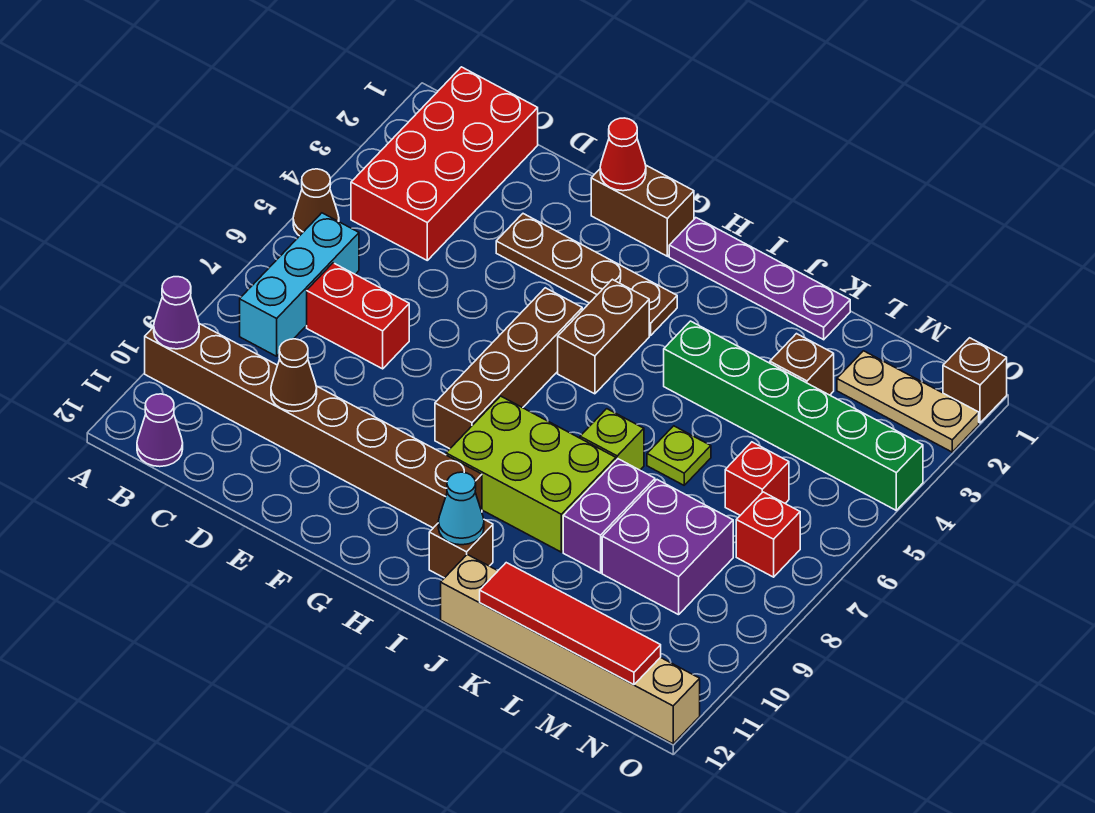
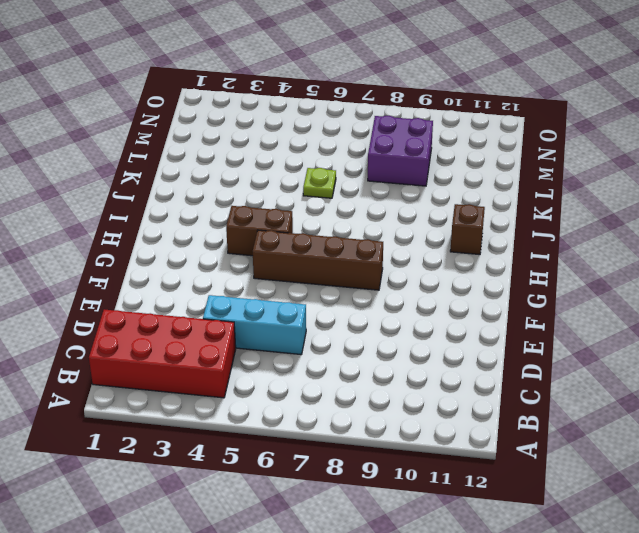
cyan 1x3 brick [203,295,306,355] -> cyan 1x3 brick moved to [240,213,359,356]
none -> brown 1x1 cone [293,169,339,236]
none -> brown 1x8 brick [145,324,482,528]
none -> purple 1x1 cone [137,394,183,467]

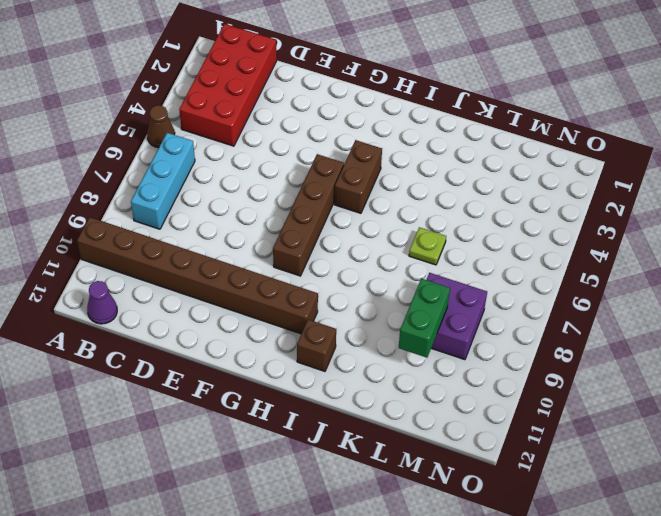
green 1x2 brick [399,278,450,358] -> none
none -> red 1x2 brick [307,263,409,369]
none -> brown 1x4 plate [496,214,677,335]
none -> brown 1x2 brick [591,165,694,256]

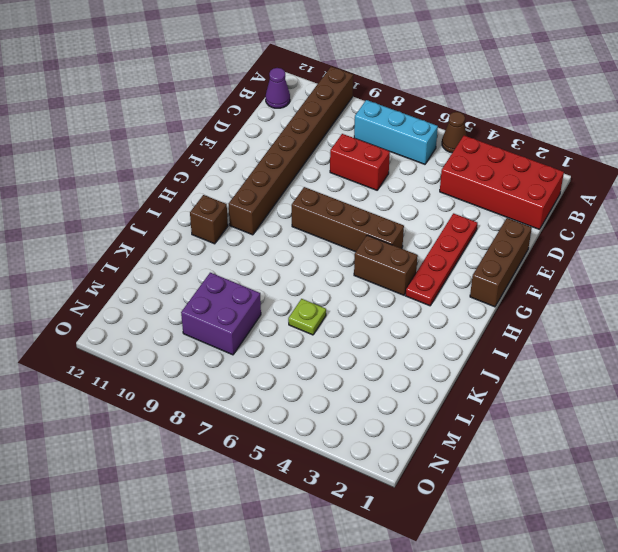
red 1x2 brick [330,134,390,190] -> red 1x2 brick turned to [307,263,409,369]
brown 1x3 brick [470,218,532,307] -> brown 1x2 brick [591,165,694,256]
red 1x4 plate [405,213,478,306] -> brown 1x4 plate [496,214,677,335]
none -> purple 1x4 plate [669,218,850,340]
none -> lime 2x3 brick [446,396,616,552]
none -> green 1x6 brick [664,321,923,510]

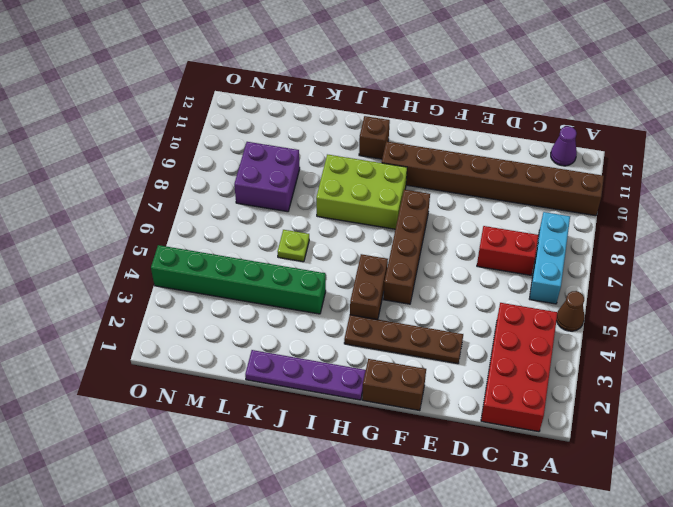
none -> lime 1x1 brick [580,409,644,470]
none -> tan 1x6 brick [441,555,700,744]
none -> purple 1x2 brick [563,459,655,573]

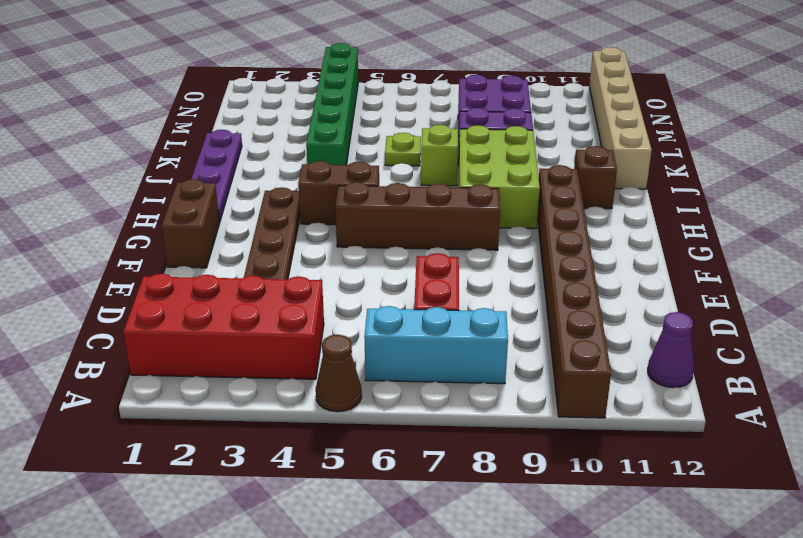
none -> brown 1x1 brick [770,334,834,395]
none -> tan 1x3 plate [837,351,979,452]
none -> red 1x1 brick [725,442,789,515]

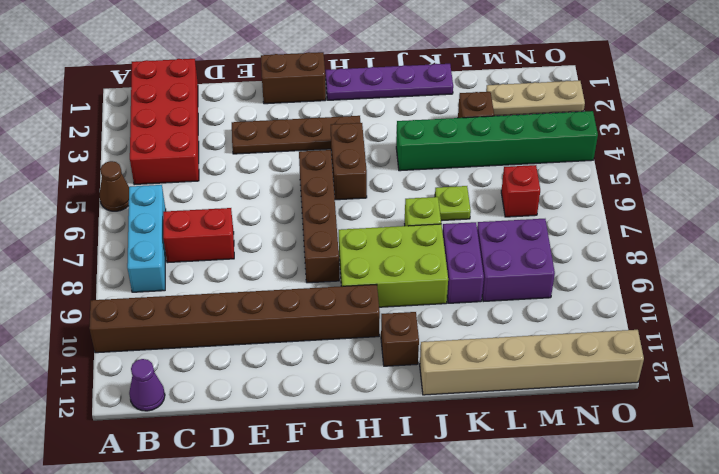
none -> red 1x1 brick [736,492,800,577]
none -> brown 1x1 brick [943,338,1007,423]
none -> purple 1x1 cone [154,277,199,349]

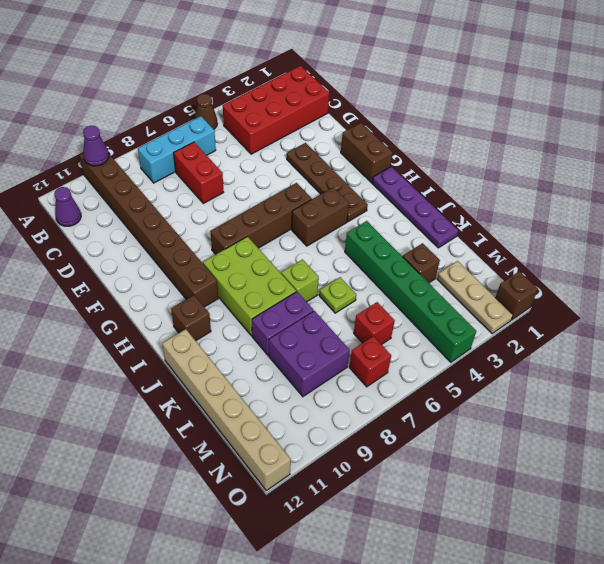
none -> brown 1x1 cone [271,339,317,411]
none -> red 1x1 cone [600,118,646,191]
none -> cyan 1x1 cone [438,472,484,545]

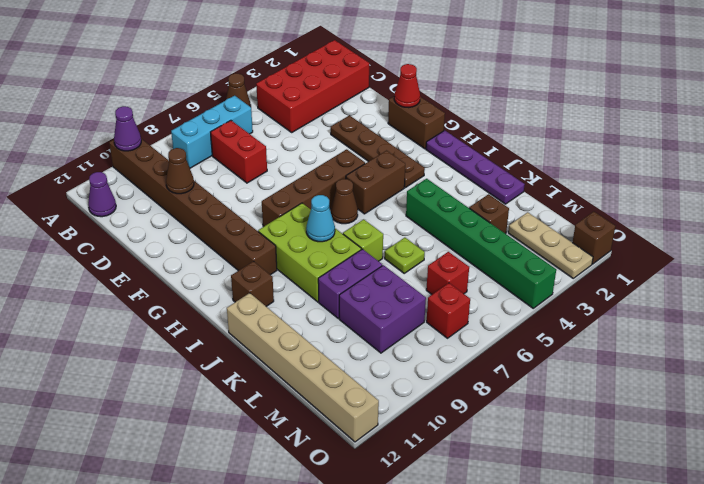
brown 1x1 cone [331,179,358,224] -> none
cyan 1x1 cone [306,195,335,242] -> cyan 1x1 cone moved to [438,472,484,545]
none -> red 1x4 tile [480,563,661,685]

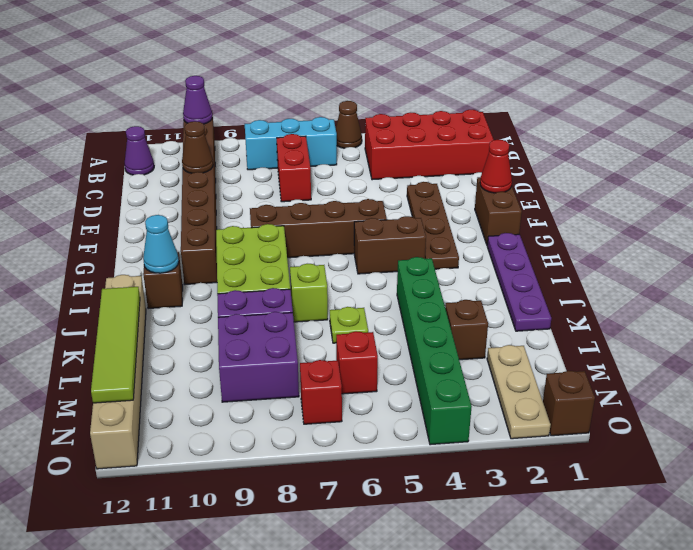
lime 1x4 tile [91,287,140,403] -> red 1x4 tile [480,563,661,685]

